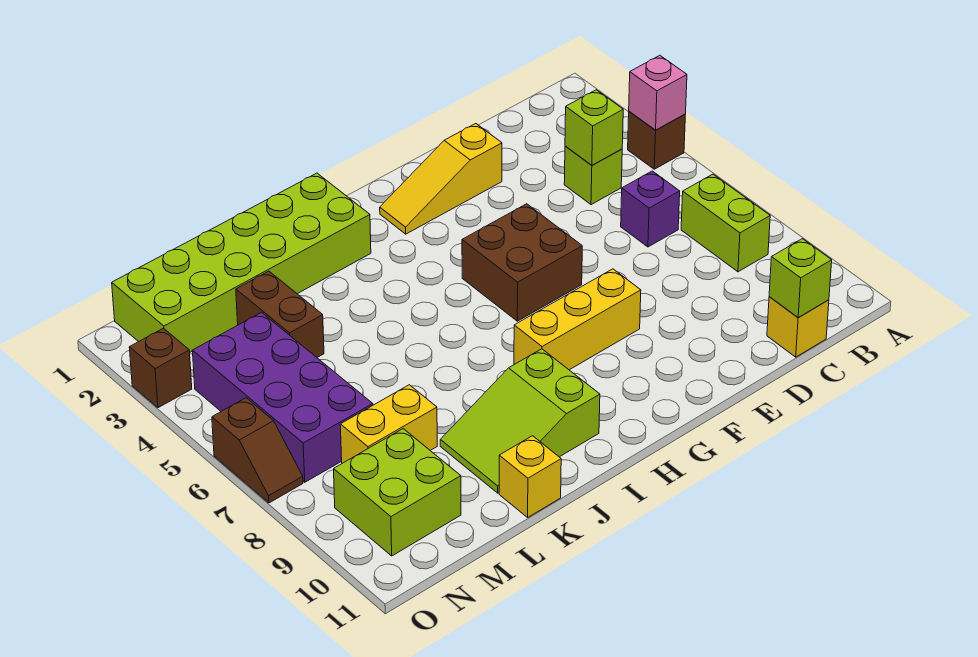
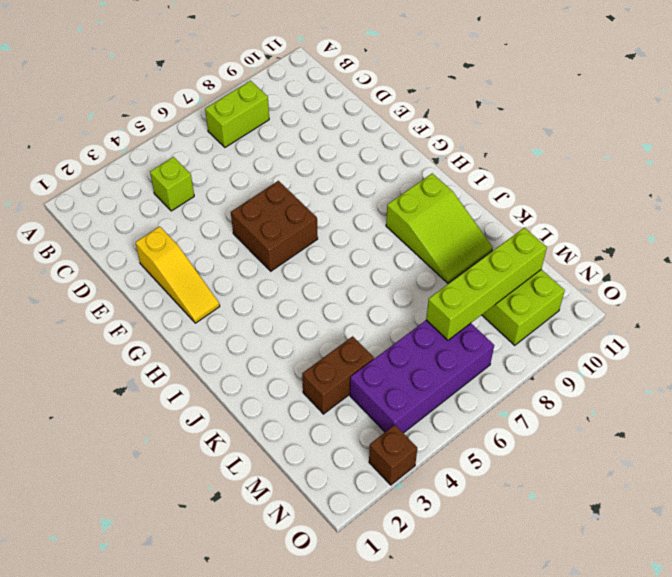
lime 1x4 brick [426,228,547,340] -> none
none -> brown 1x1 brick [628,111,685,169]
none -> purple 1x1 brick [621,171,680,247]
none -> yellow 1x1 brick [767,297,829,357]

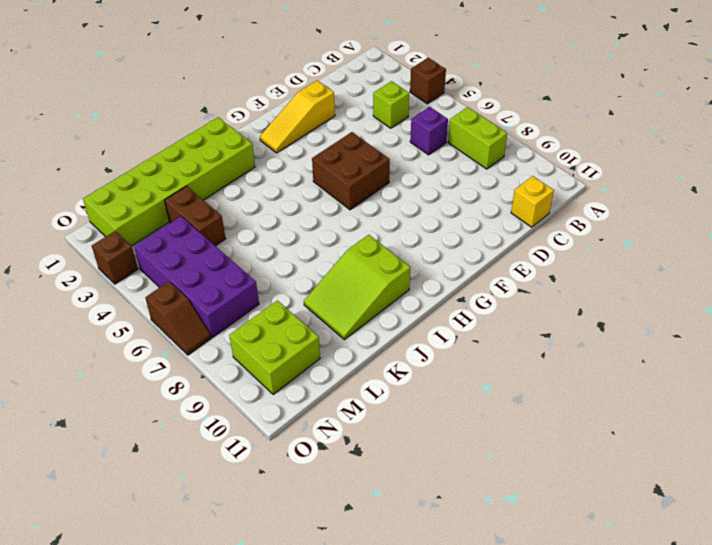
none -> yellow 1x3 brick [514,269,641,370]
none -> yellow 1x1 brick [499,436,561,517]
none -> yellow 1x2 brick [340,385,437,463]

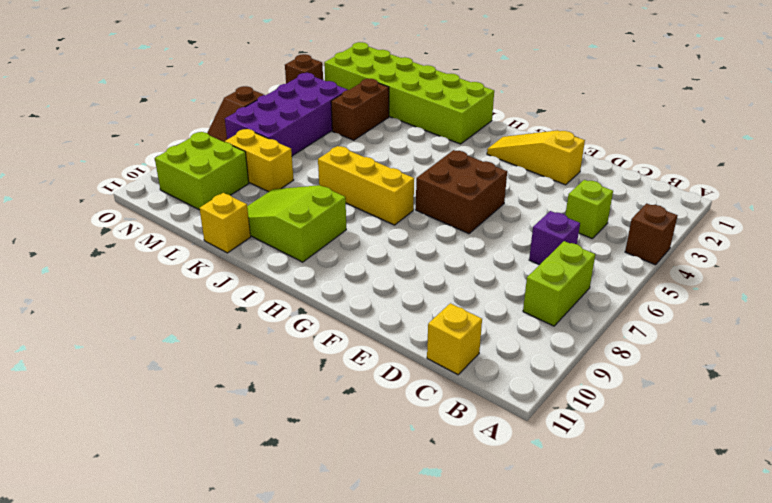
yellow 1x3 brick [318,146,414,225] -> yellow 1x3 brick moved to [514,269,641,370]
none -> pink 1x1 brick [629,55,687,130]
none -> lime 1x1 brick [565,90,623,165]
none -> lime 1x1 brick [769,239,832,318]

